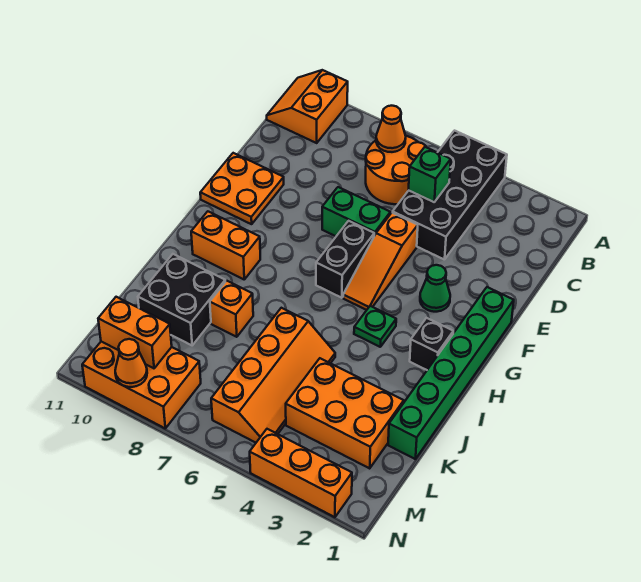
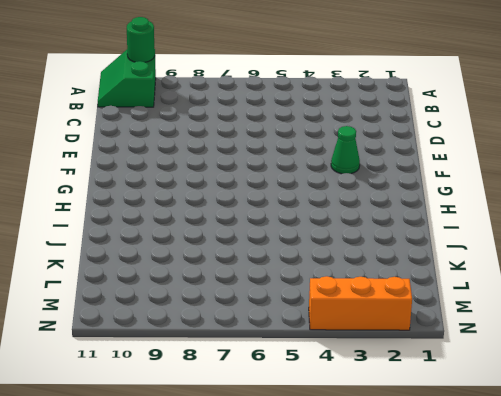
green 2x2 slope [98,49,156,107] -> orange 2x2 slope [267,70,348,143]
green 1x1 round brick [127,17,155,62] -> none
none -> black 2x4 brick [393,131,507,260]
none -> orange 2x2 round brick [366,136,426,204]
none -> orange 1x3 slope [343,213,418,310]

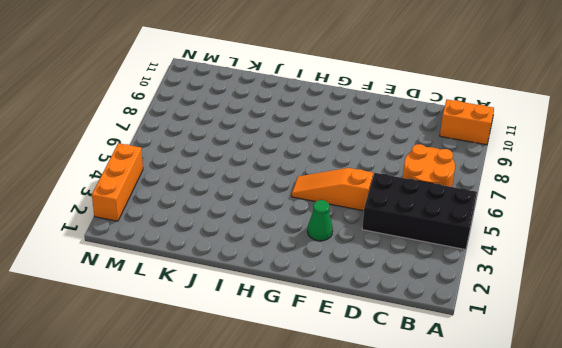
none -> green 1x2 brick [322,187,390,236]
none -> orange 2x2 plate [200,153,284,224]
none -> green 1x6 brick [388,287,514,459]

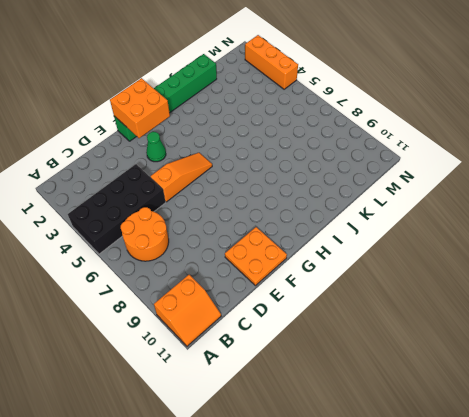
orange 2x2 brick [110,78,170,138] -> none
none -> green 1x2 brick [322,187,390,236]
none -> black 1x2 brick [316,221,374,298]
none -> black 1x1 brick [410,318,453,370]

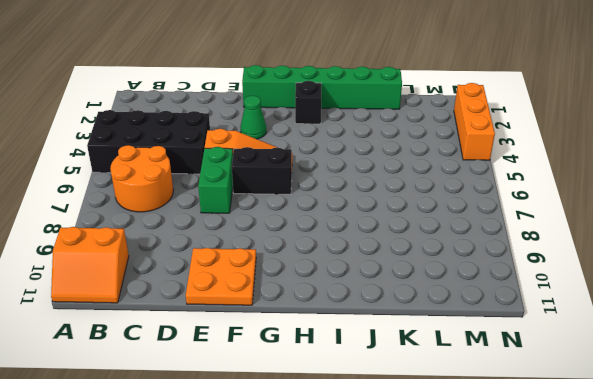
none -> green 1x1 plate [354,306,396,347]
none -> orange 1x2 brick [191,211,260,279]
none -> orange 2x4 slope [211,308,335,443]

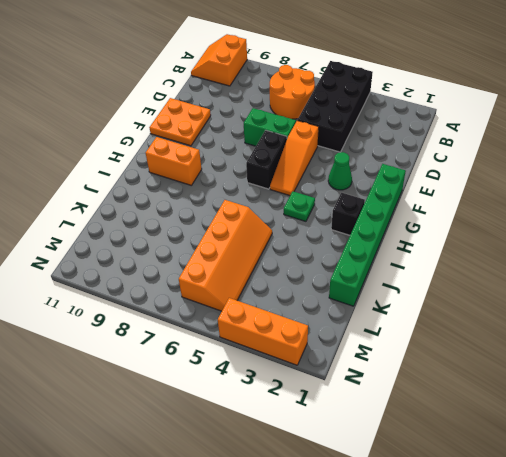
none -> orange 1x1 brick [210,281,253,337]
none -> black 2x2 brick [138,254,225,345]
none -> orange 2x3 brick [286,358,404,468]

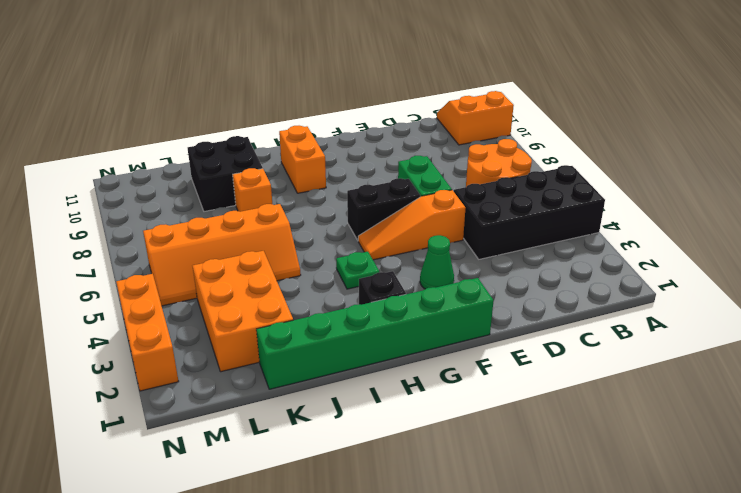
none -> orange 2x2 plate [200,153,284,224]
none -> orange 2x3 brick [82,342,201,428]
none -> orange 1x1 cone [376,106,406,152]

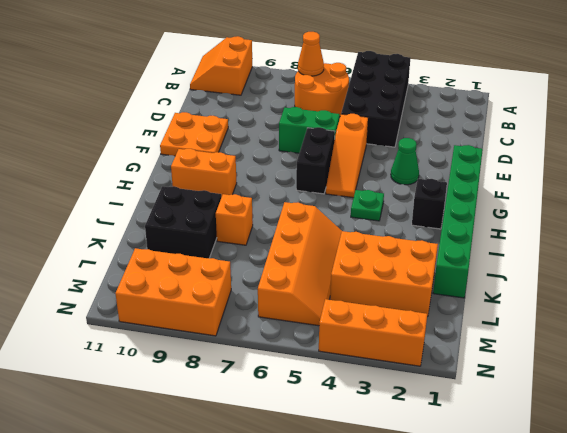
none -> green 1x1 brick [409,147,451,202]
none -> orange 1x2 brick [98,297,172,368]
none -> orange 1x1 cone [115,339,147,387]

